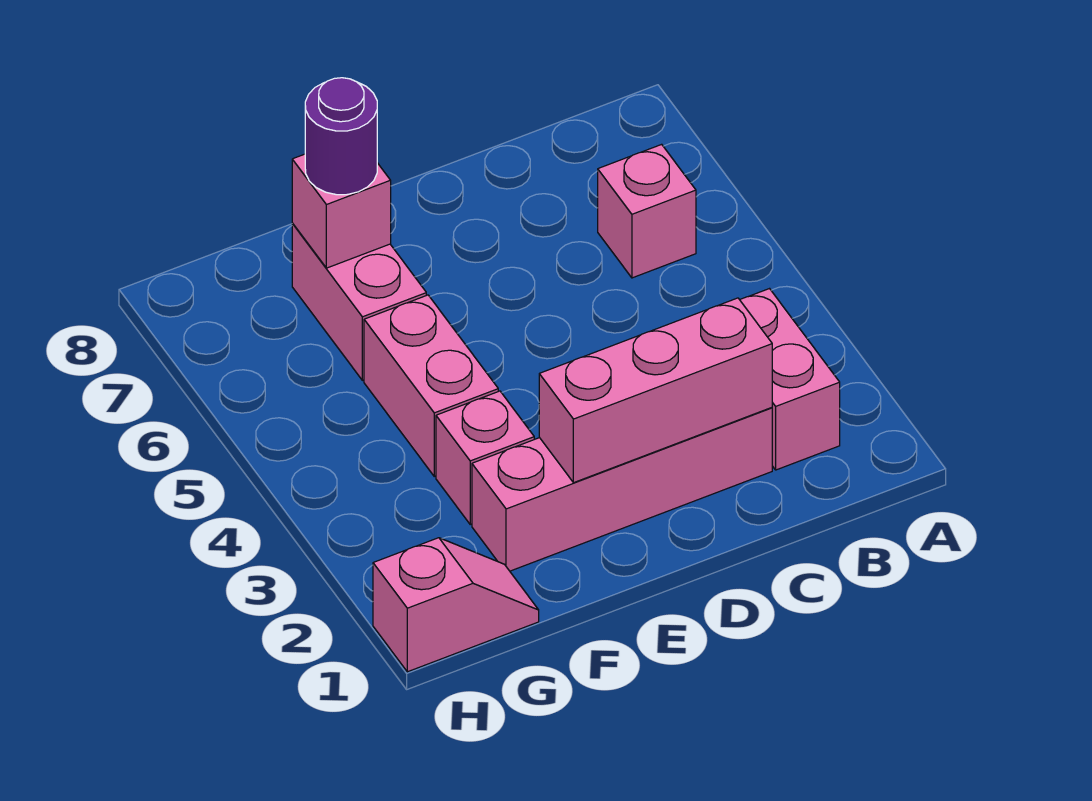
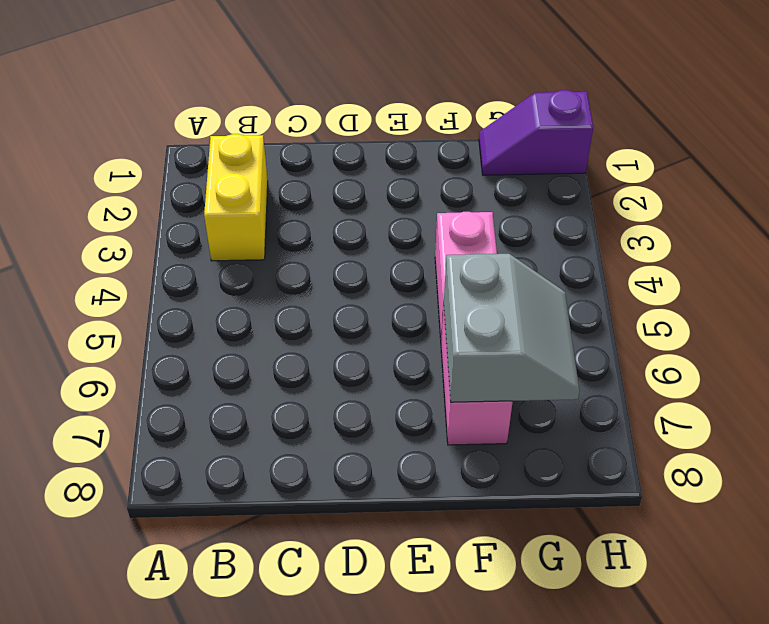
yellow 1x2 brick [204,134,268,261] -> pink 1x2 brick [740,289,840,470]
grey 2x2 slope [443,254,580,402] -> pink 1x1 brick [292,154,391,268]
purple 1x2 slope [479,90,593,175] -> pink 1x2 slope [373,538,539,672]
none -> pink 1x1 brick [598,144,696,278]
none -> pink 1x4 brick [472,408,772,571]

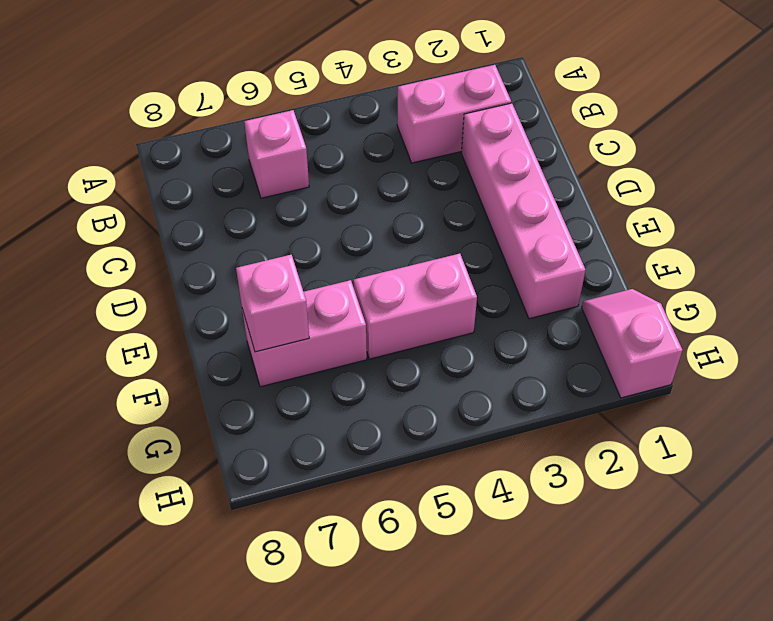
none -> pink 1x1 brick [436,391,534,524]
none -> pink 1x3 brick [539,298,772,483]

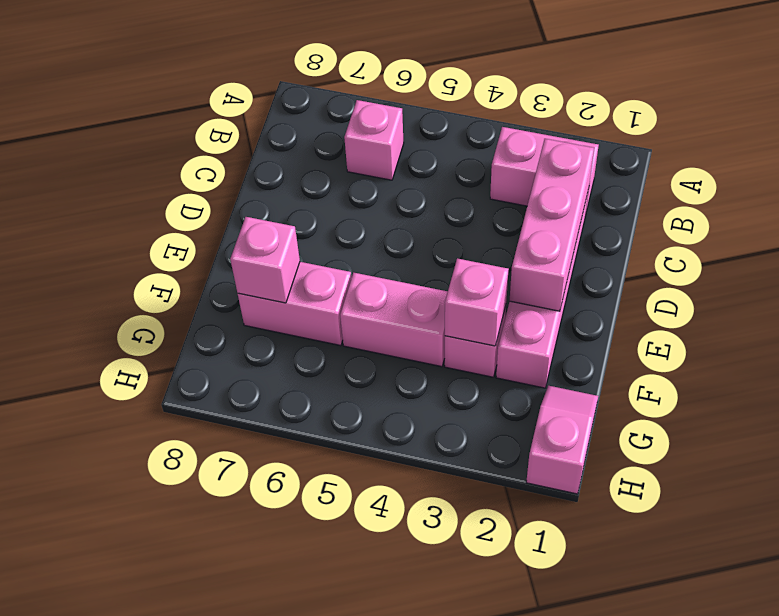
pink 1x1 brick [445,258,509,346] -> none
none -> purple 1x1 round brick [305,78,377,195]

